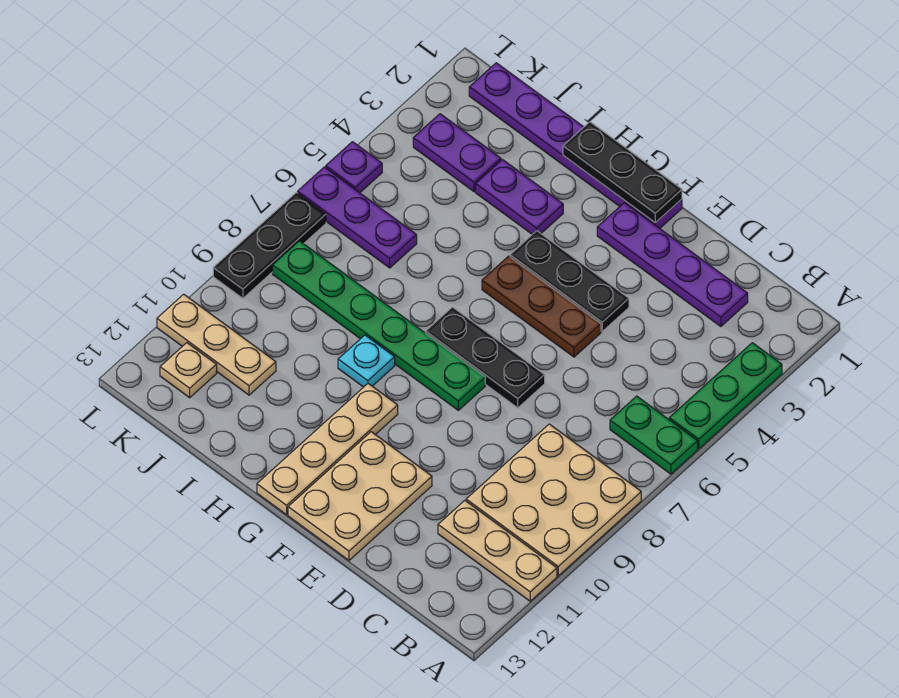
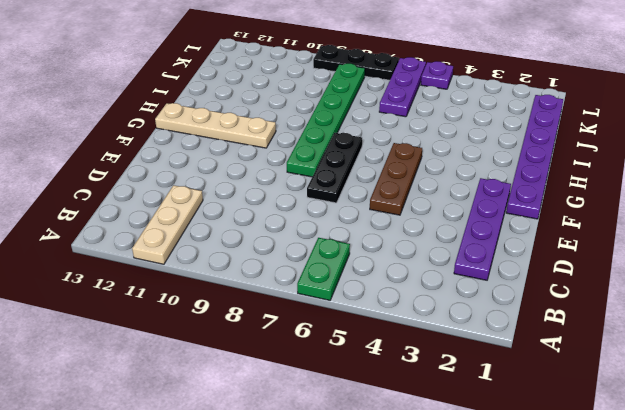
none -> green 1x3 plate [669,343,782,449]
none -> tan 3x3 plate [466,424,641,576]
none -> black 1x3 plate [510,231,629,332]

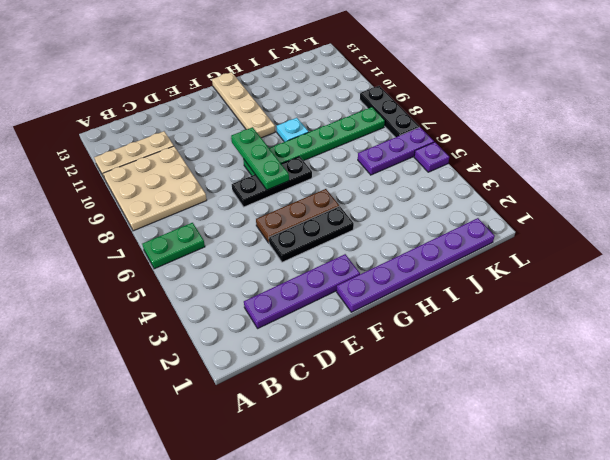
green 1x3 plate [231,127,289,190] -> green 1x3 plate moved to [669,343,782,449]
none -> tan 2x3 plate [288,432,432,560]
none -> purple 1x2 plate [476,160,563,234]
none -> purple 1x2 plate [413,114,501,192]

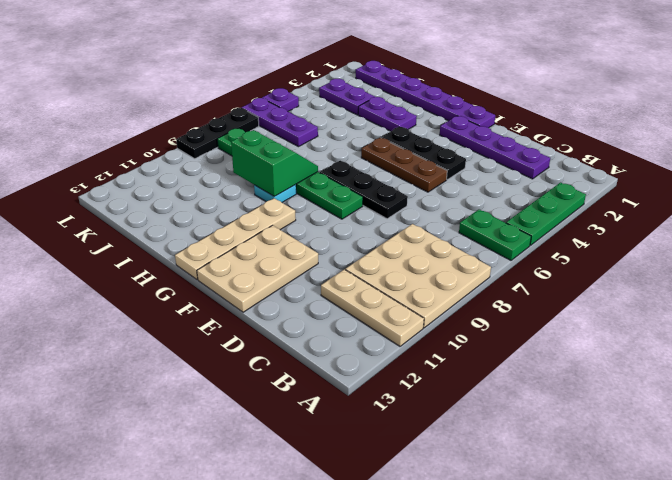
green 2x2 slope [231,130,318,196] -> none
none -> tan 1x3 plate [157,294,276,395]
none -> tan 1x1 plate [160,343,217,398]
none -> black 1x3 plate [563,122,682,223]

